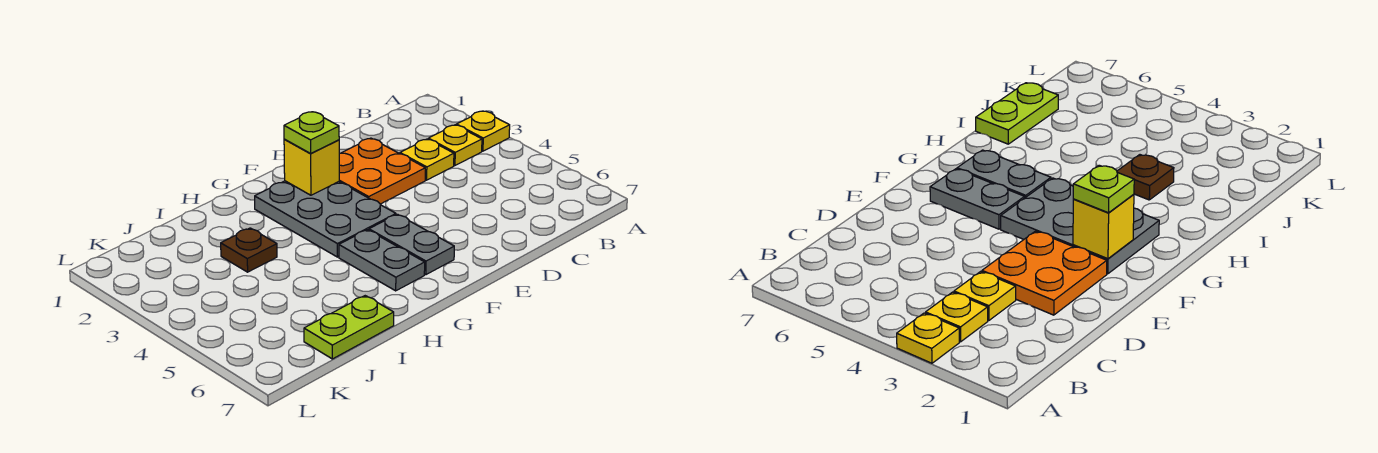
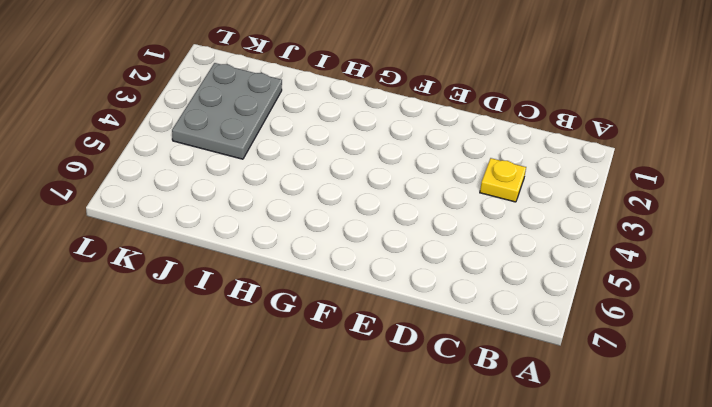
grey 2x3 plate [172,63,282,159] -> grey 2x3 plate moved to [255,181,396,257]
none -> yellow 1x1 plate [456,111,510,151]
none -> yellow 1x1 plate [428,125,482,165]

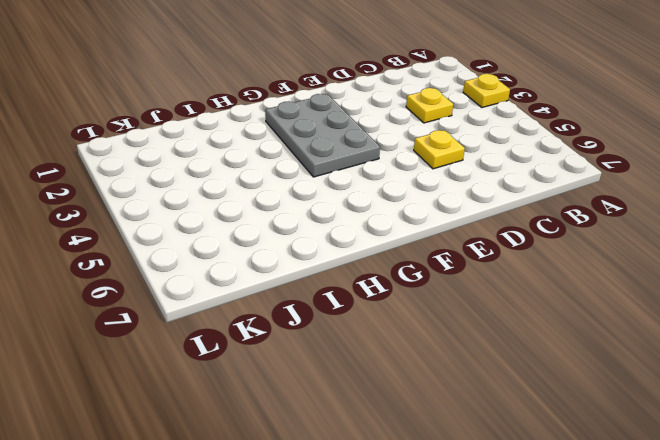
yellow 1x1 plate [414,130,465,169] -> yellow 1x1 plate moved to [428,125,482,165]
none -> orange 2x2 plate [339,138,425,204]
none -> grey 1x2 plate [369,214,454,275]

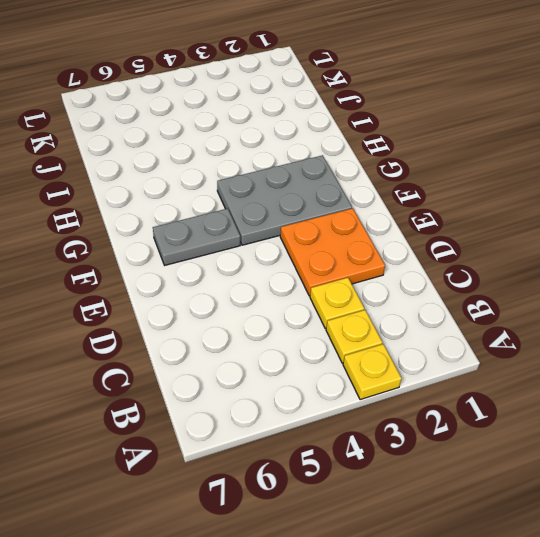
none -> grey 1x2 plate [339,230,425,291]
none -> brown 1x1 plate [221,228,277,272]

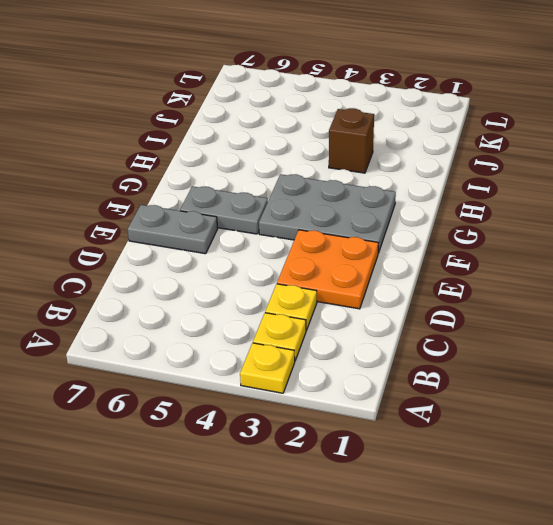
grey 1x2 plate [128,205,218,254] -> grey 1x2 plate moved to [339,230,425,291]
brown 1x1 brick [329,108,374,173] -> brown 1x1 plate [221,228,277,272]
none -> lime 1x2 plate [304,296,394,359]
none -> yellow 1x1 brick [284,139,339,195]

